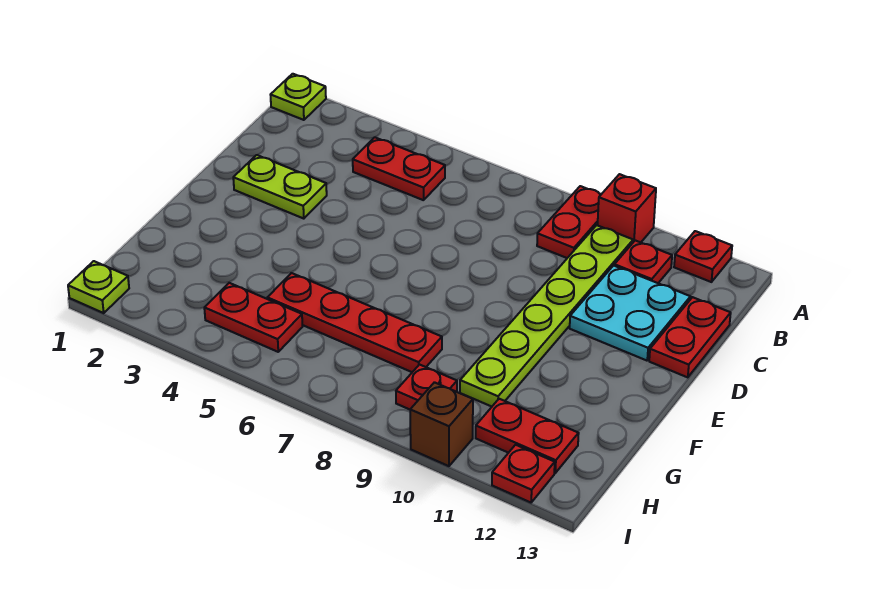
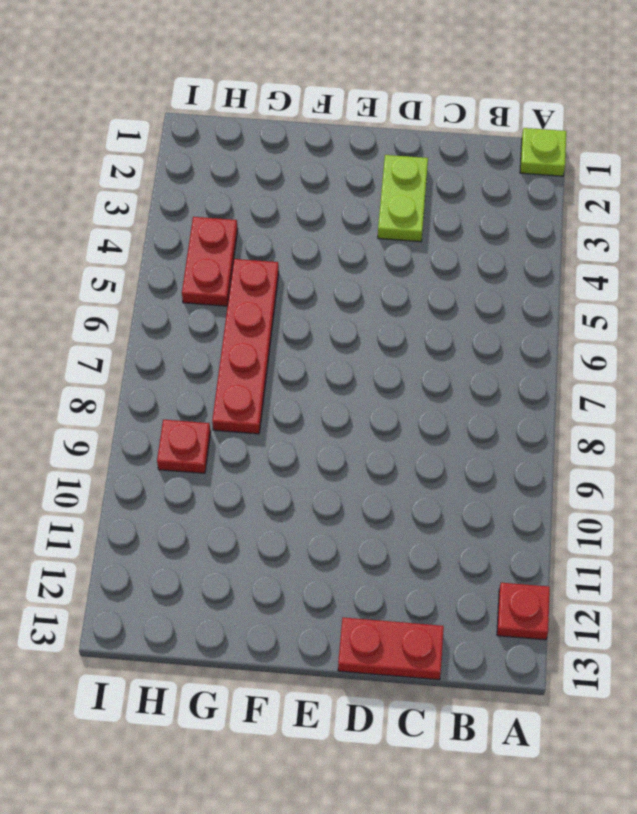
none -> red 1x2 plate [537,186,601,258]
none -> red 1x1 brick [598,174,656,242]
none -> red 1x2 plate [353,137,445,200]

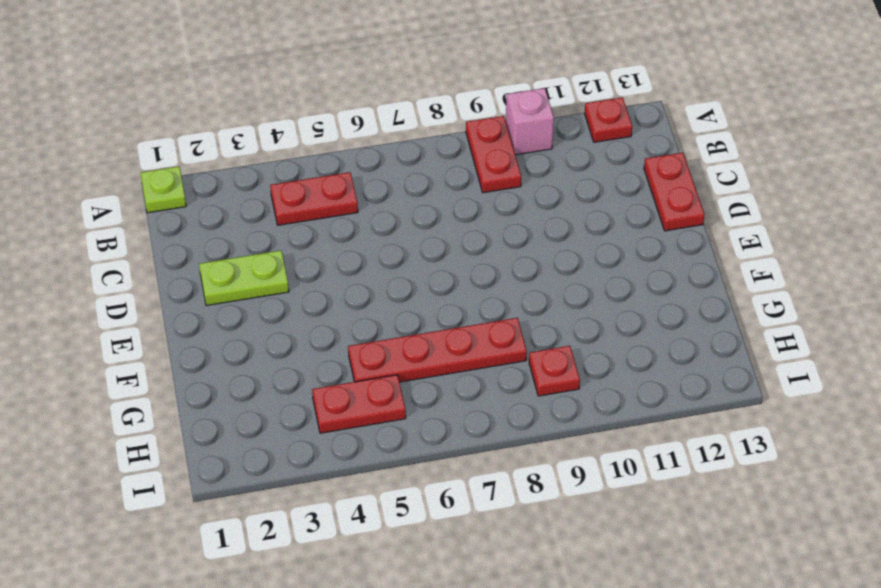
pink 1x1 brick [506,88,554,155] -> red 1x1 brick [598,174,656,242]
none -> lime 1x6 plate [460,225,633,407]
none -> red 1x1 plate [614,240,672,283]
none -> cyan 2x2 plate [570,266,690,361]

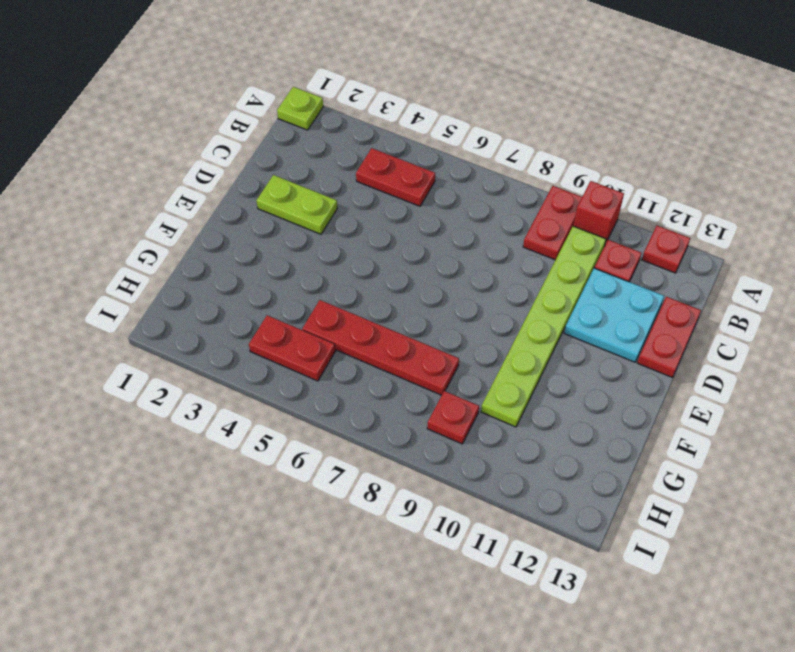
none -> red 1x2 plate [476,399,579,473]
none -> lime 1x1 plate [68,261,129,313]
none -> brown 1x1 brick [410,382,473,466]

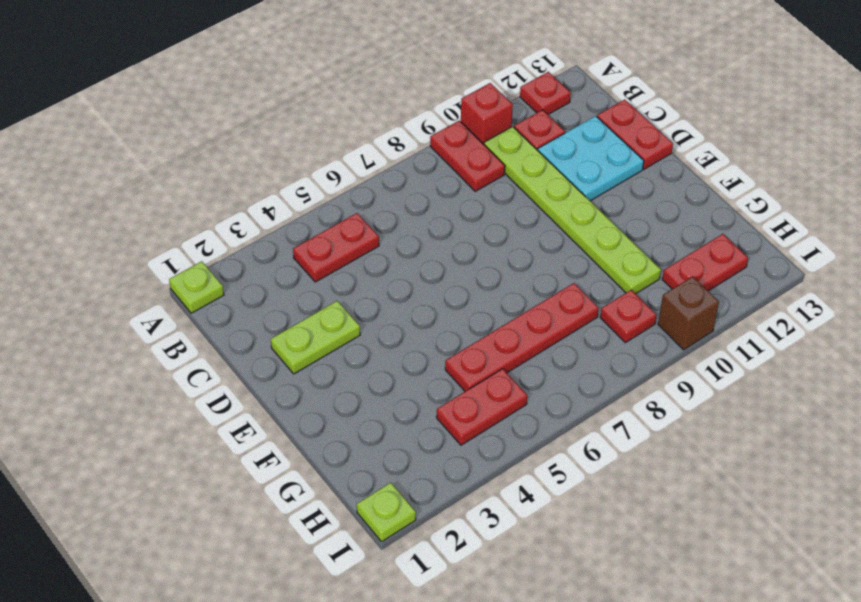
none -> red 1x1 plate [492,445,555,503]

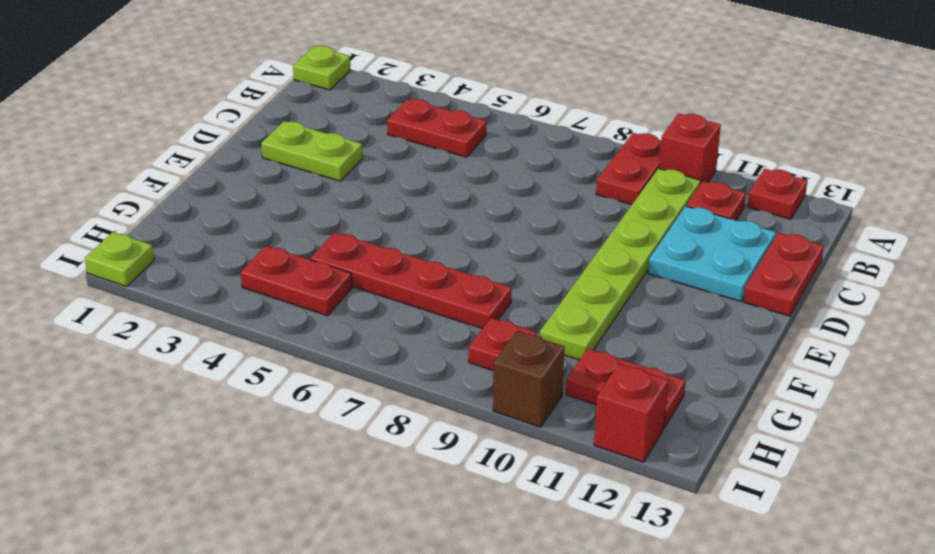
red 1x1 brick [594,364,668,462] -> red 1x1 plate [492,445,555,503]

